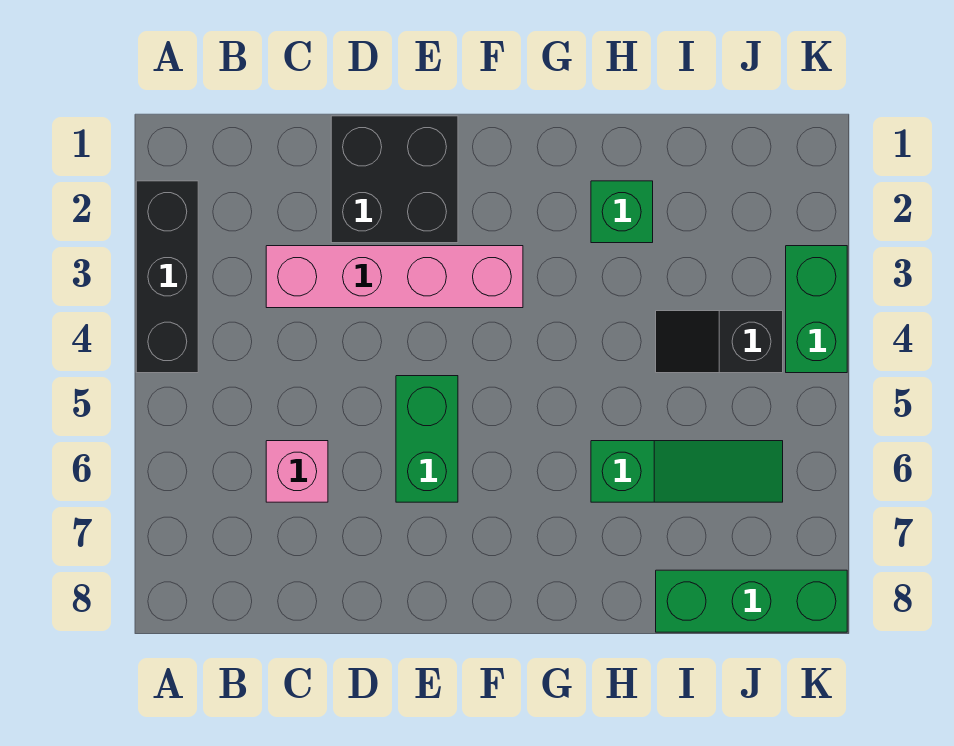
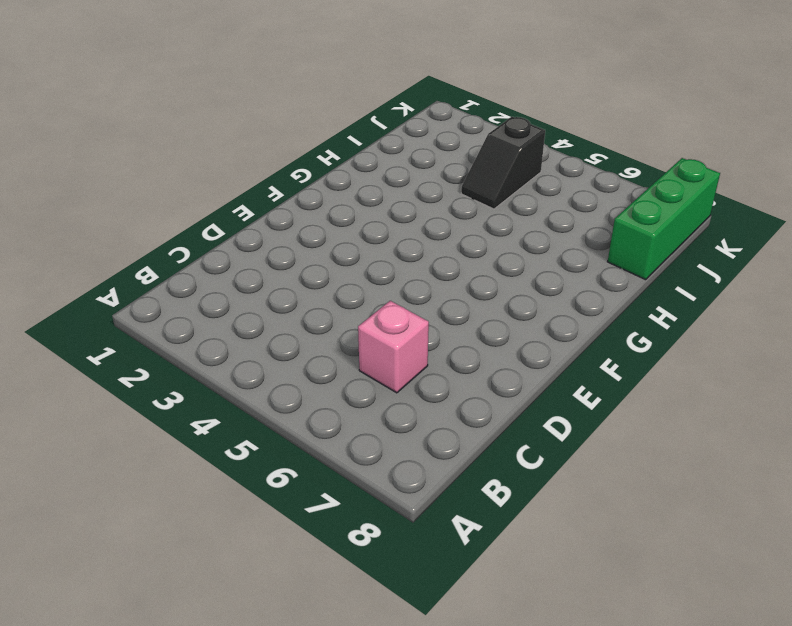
none -> black 1x3 brick [136,181,198,373]
none -> pink 1x4 brick [266,246,523,308]

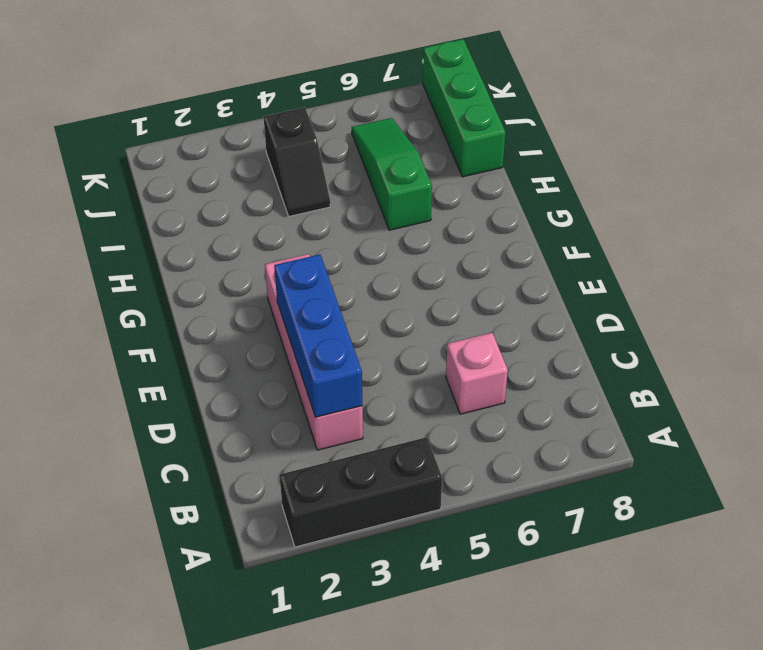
blue 1x3 brick [274,254,362,417] -> none
none -> black 2x2 brick [331,116,458,243]
none -> green 1x2 brick [396,376,458,502]

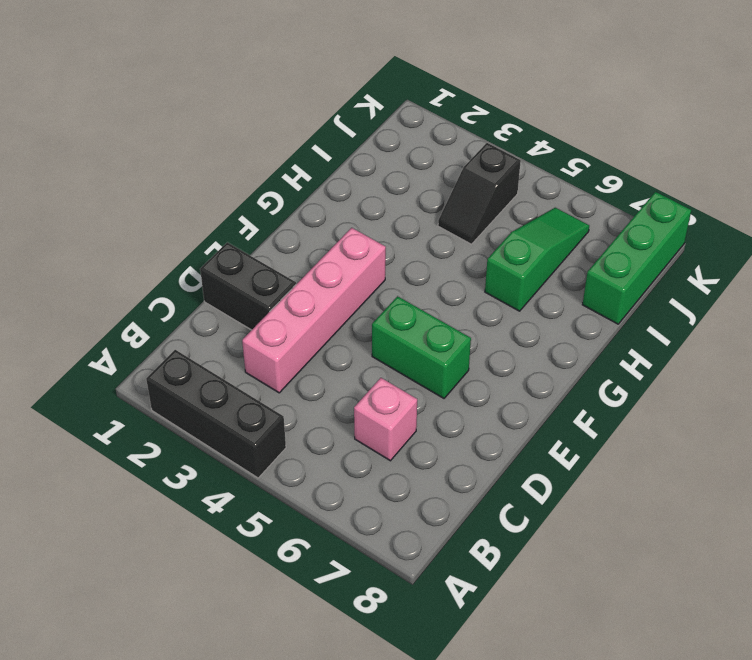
black 1x2 brick [200,242,296,330] -> black 2x2 brick [331,116,458,243]
none -> green 1x1 brick [591,181,653,243]
none -> green 1x2 brick [786,246,847,373]

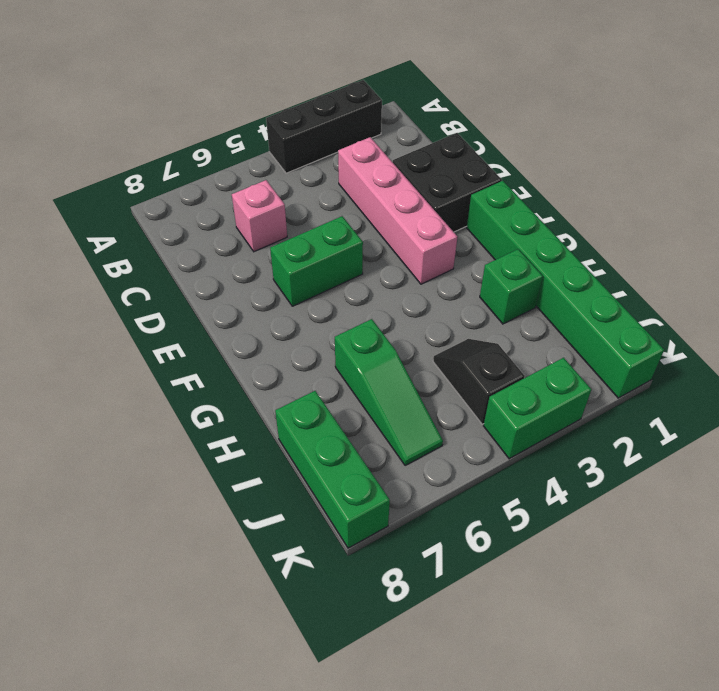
green 1x6 brick [467,181,664,398] -> none

